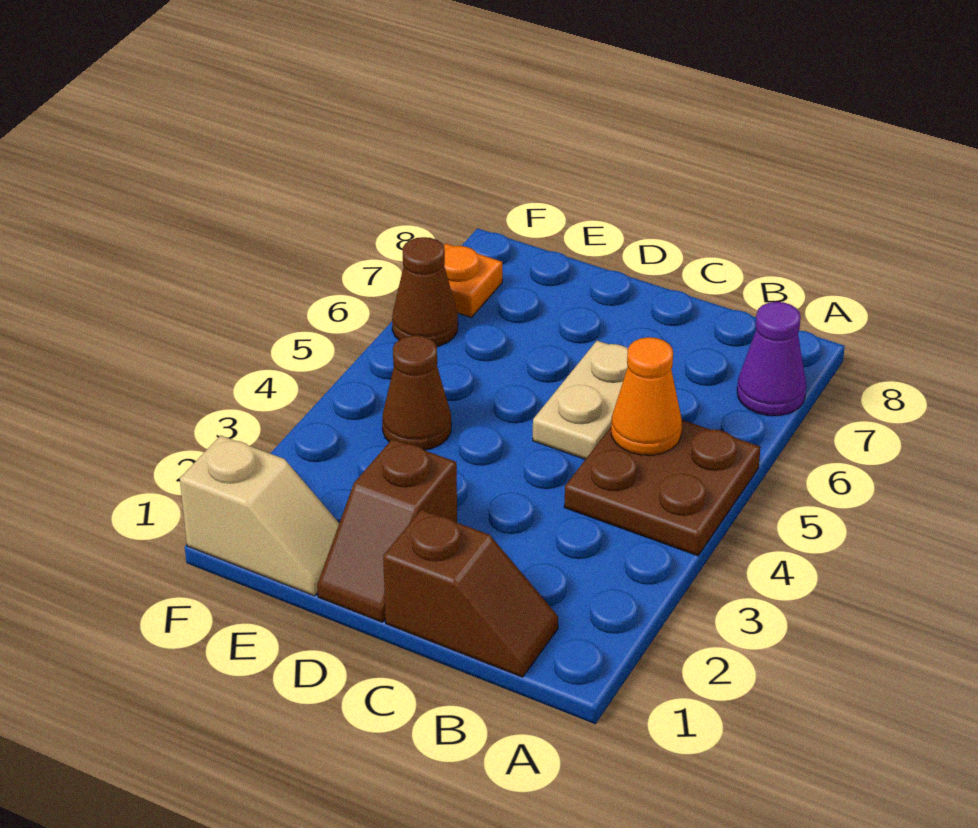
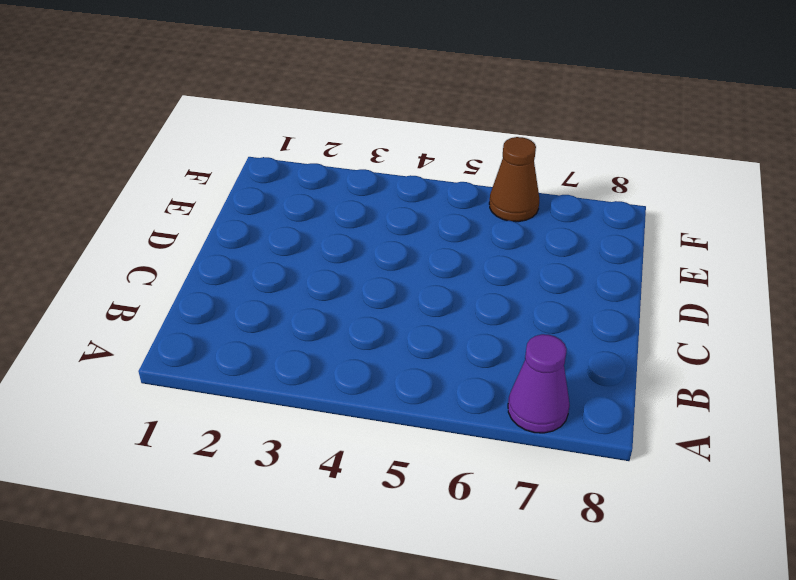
none -> brown 2x2 plate [564,420,761,556]
none -> brown 1x2 slope [383,510,558,677]

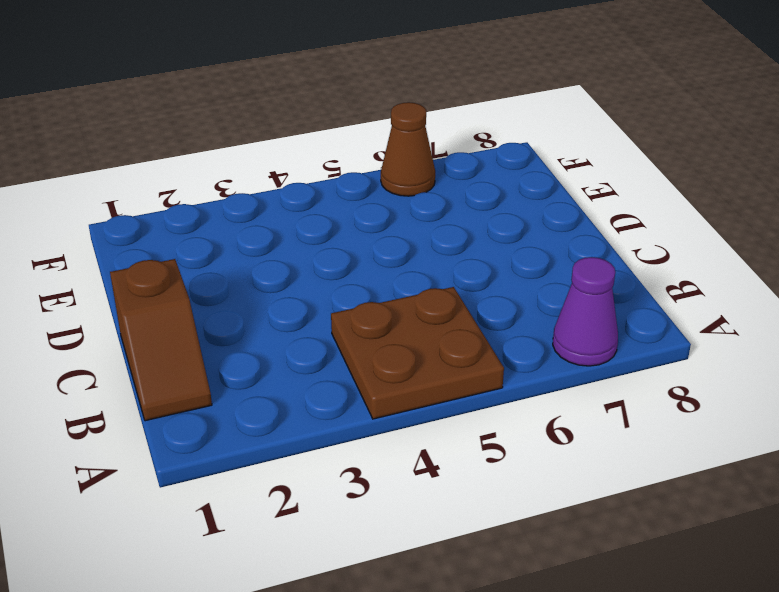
none -> tan 1x2 plate [533,341,628,459]
none -> brown 1x2 slope [317,439,457,622]

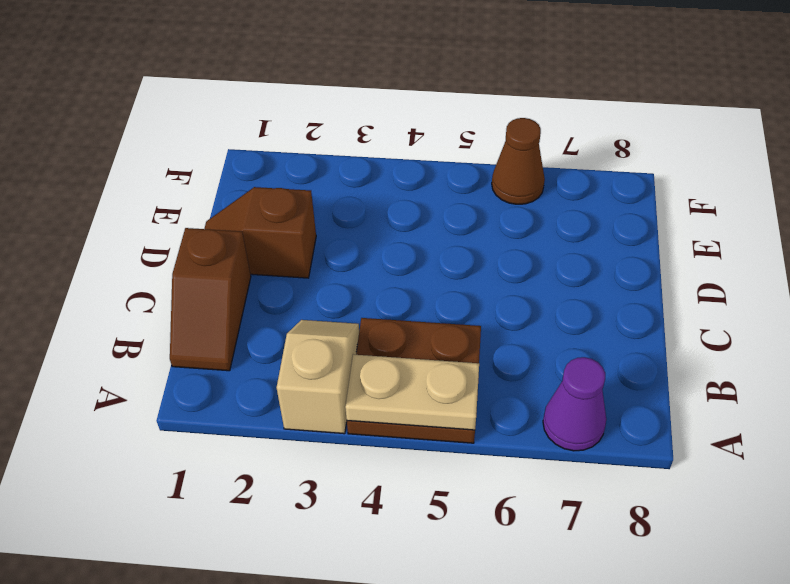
tan 1x2 slope [277,320,359,434] -> tan 1x2 slope turned to [180,435,339,596]
tan 1x2 plate [345,355,479,430] -> tan 1x2 plate moved to [533,341,628,459]
none -> brown 1x1 cone [382,335,451,450]
none -> orange 1x1 plate [444,244,502,317]

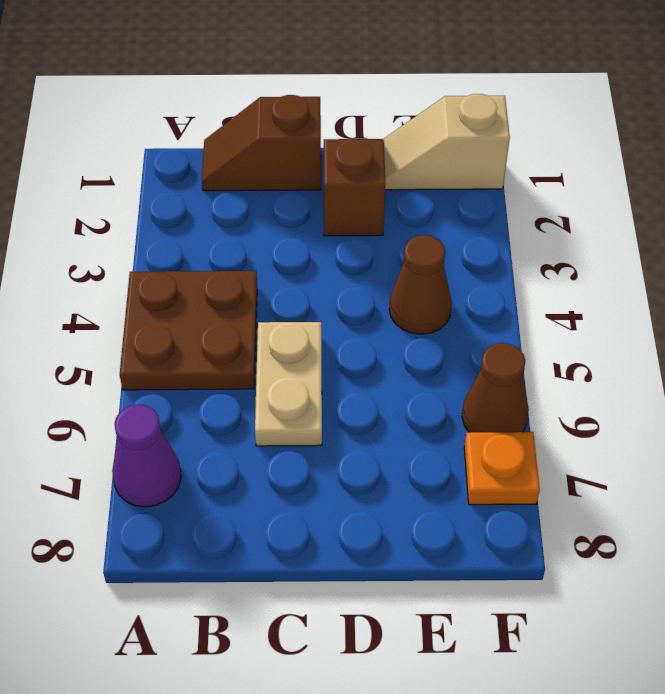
none -> orange 1x1 cone [611,337,682,455]

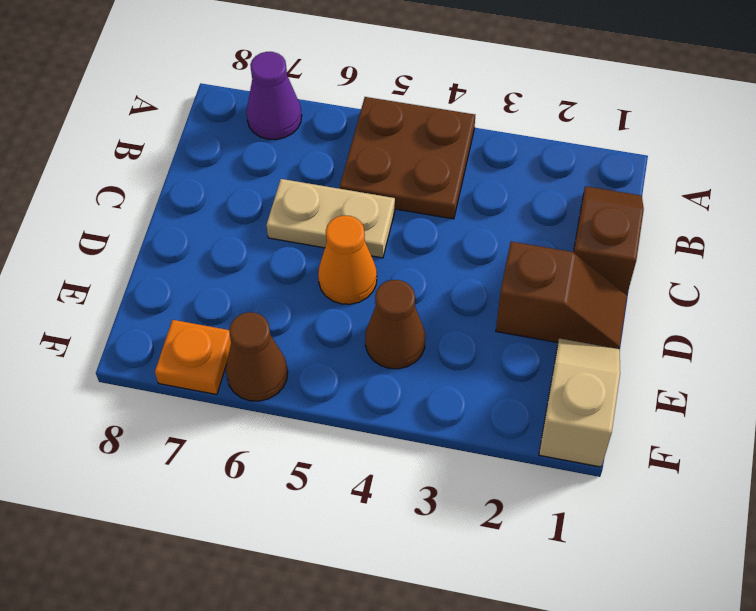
orange 1x1 cone [318,216,377,304] -> orange 1x1 cone moved to [611,337,682,455]

